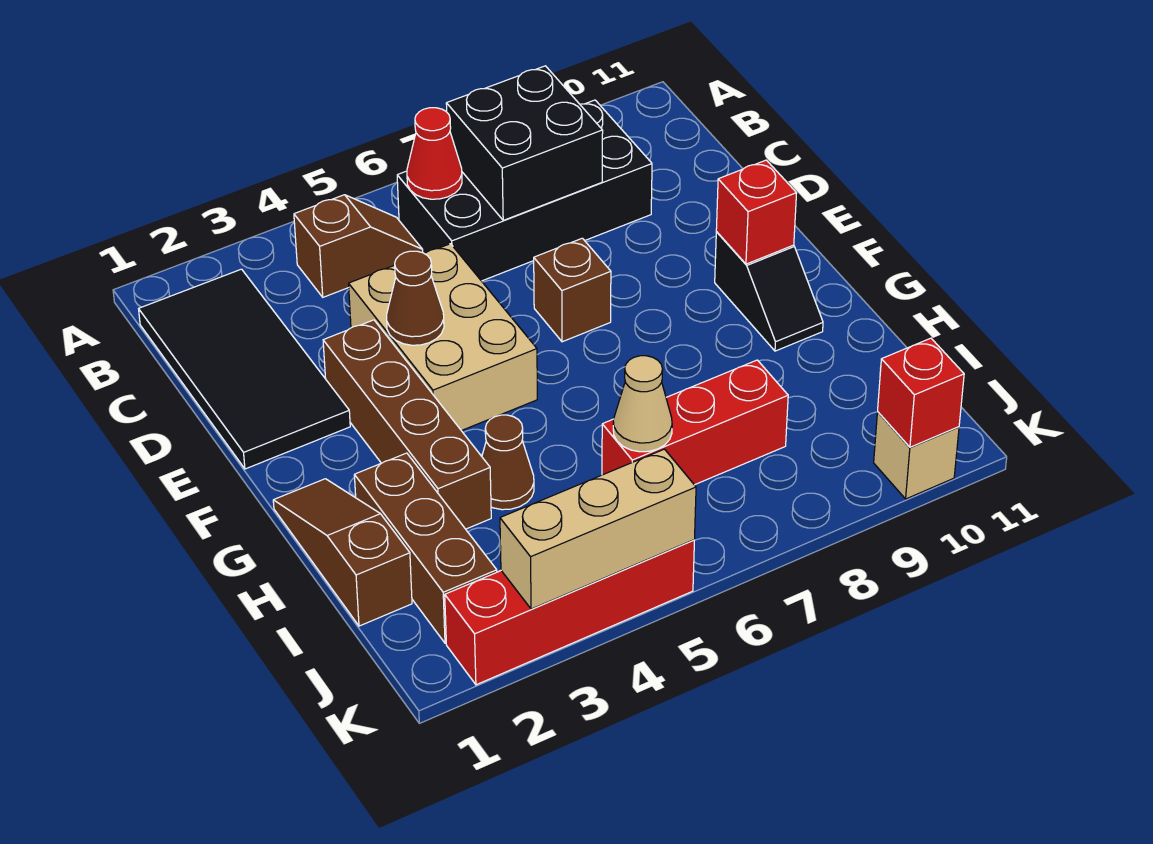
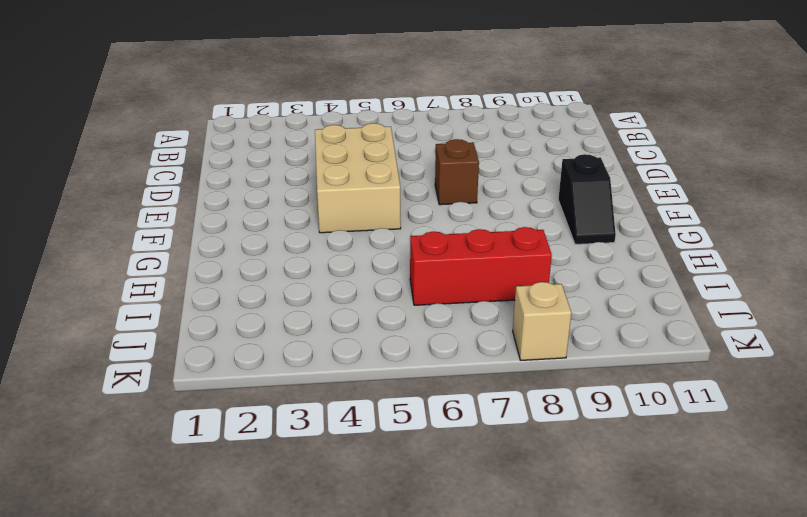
tan 1x1 brick [513,282,571,360] -> tan 1x1 brick moved to [874,412,959,499]
none -> black 2x4 tile [139,269,350,469]
none -> brown 1x2 slope [294,195,423,297]
none -> black 2x4 brick [397,100,652,281]

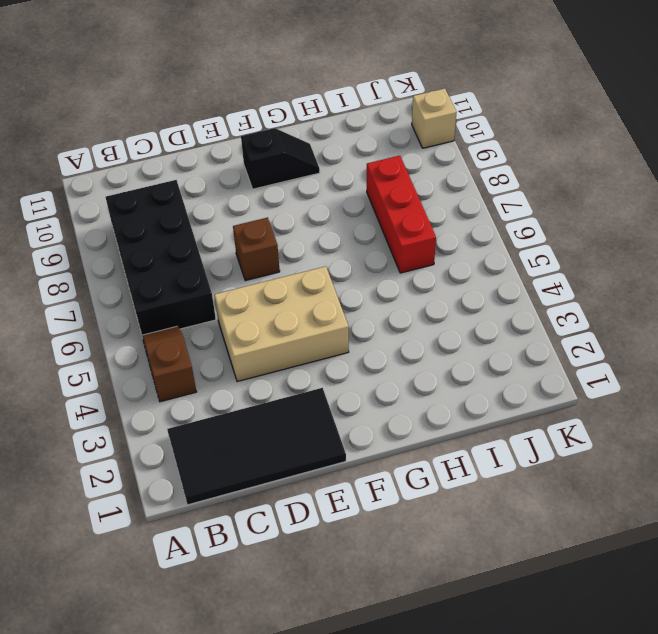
none -> brown 1x4 brick [323,320,491,529]
none -> brown 1x3 slope [273,479,412,626]
none -> brown 1x3 brick [354,453,497,643]

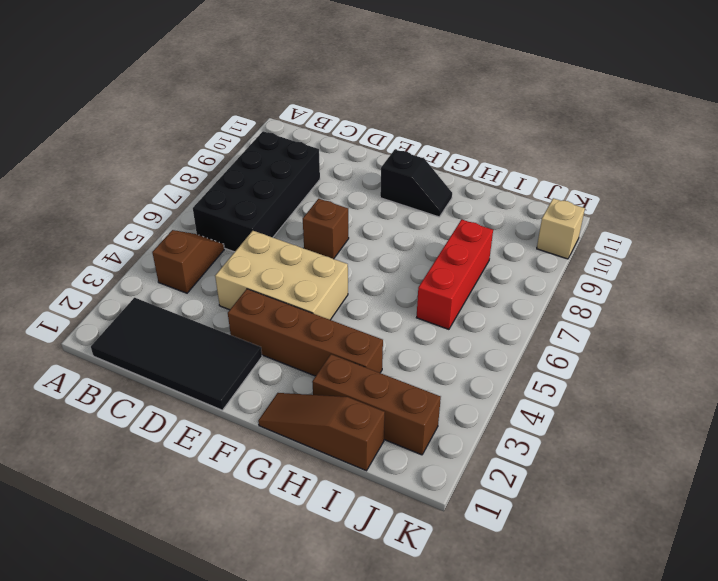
none -> brown 1x1 cone [482,415,534,510]
none -> red 1x4 brick [445,540,694,685]
none -> red 1x1 cone [407,108,462,199]

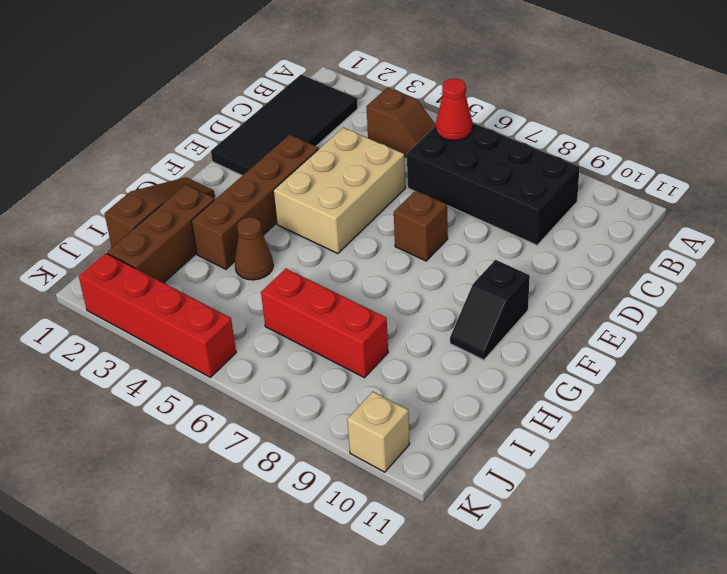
none -> black 2x2 brick [446,66,603,220]
none -> brown 1x1 cone [387,251,444,345]
none -> red 1x1 brick [716,160,797,264]

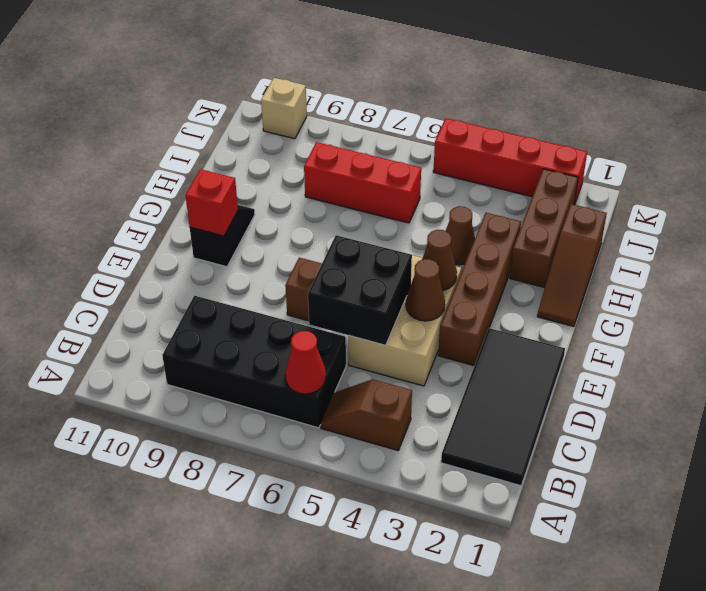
black 2x2 brick [308,235,412,345] -> black 2x2 brick moved to [446,66,603,220]
brown 1x1 cone [422,230,457,290] -> none
none -> tan 1x1 cone [613,356,672,452]
none -> tan 1x3 brick [500,449,696,609]
none -> red 1x1 brick [878,338,964,447]

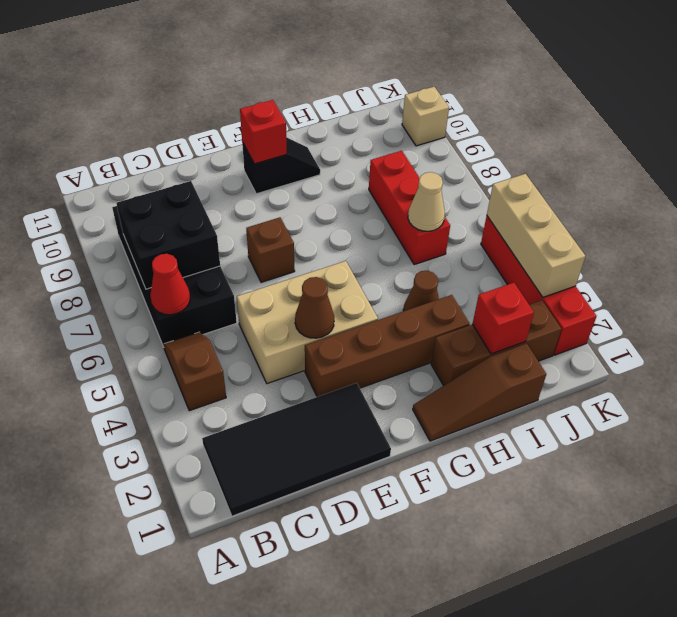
red 1x1 brick [473,283,534,354] -> red 1x1 brick moved to [878,338,964,447]

